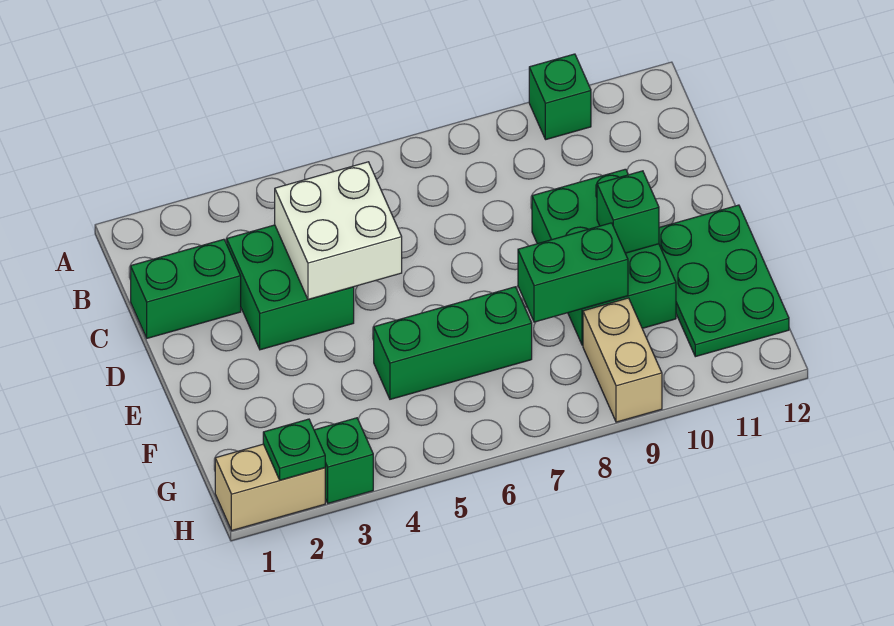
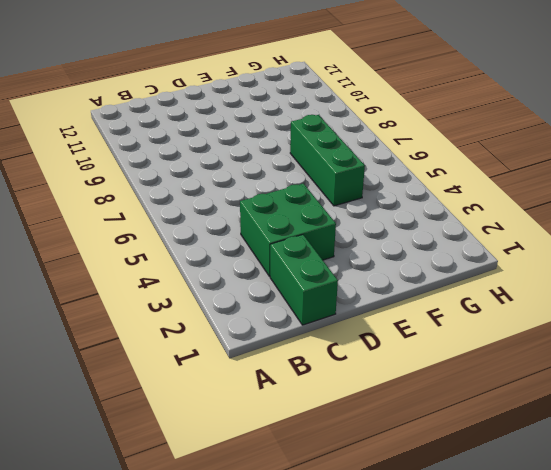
none -> green 1x1 brick [529,54,591,140]
none -> green 2x3 brick [532,169,676,345]
none -> green 2x3 plate [659,205,789,357]

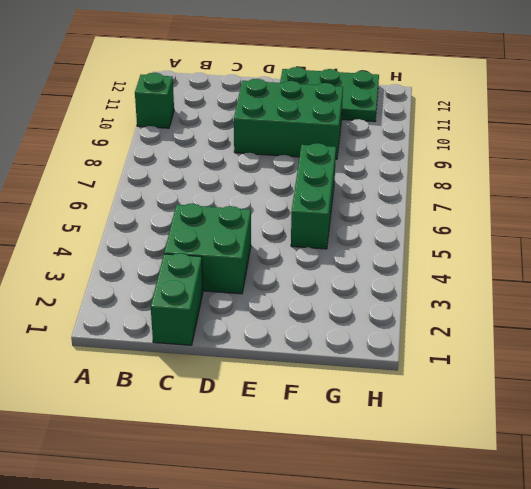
none -> tan 1x2 brick [583,298,662,422]
none -> tan 1x2 brick [215,444,325,530]
none -> green 1x1 brick [314,418,373,503]

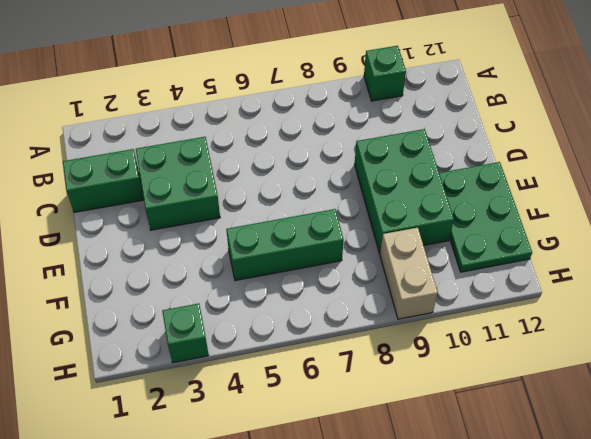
none -> tan 1x2 brick [215,444,325,530]
none -> white 2x2 brick [275,162,402,300]
none -> green 1x1 brick [597,171,659,253]

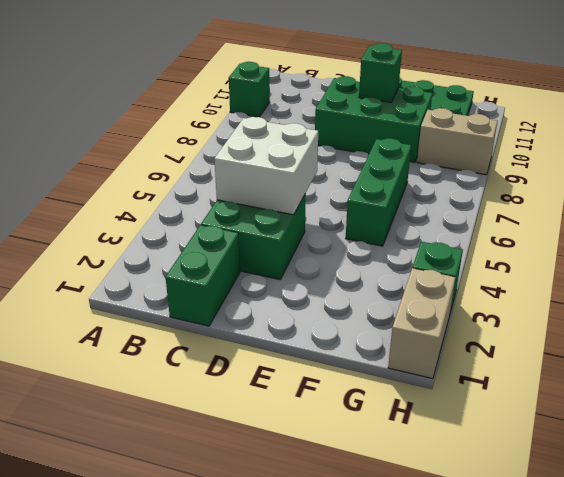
none -> green 1x2 brick [518,223,628,322]
none -> green 1x1 plate [263,419,325,480]

